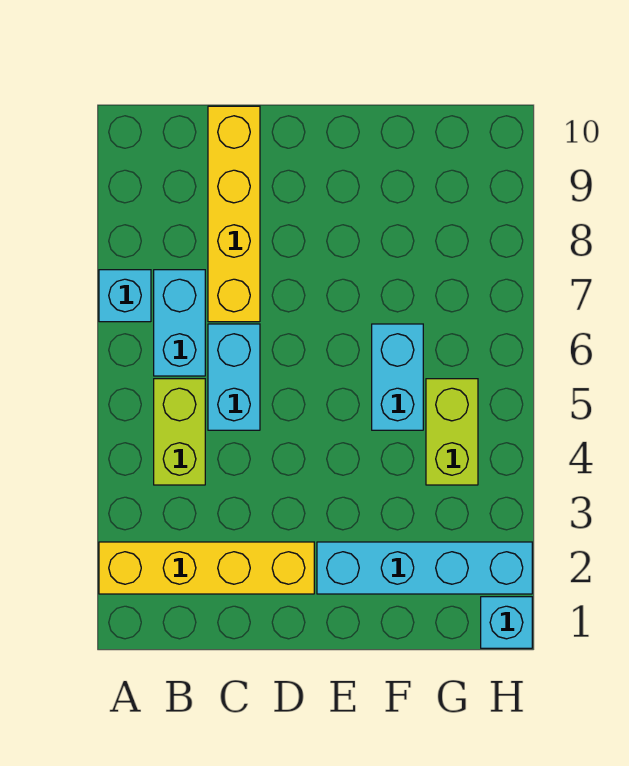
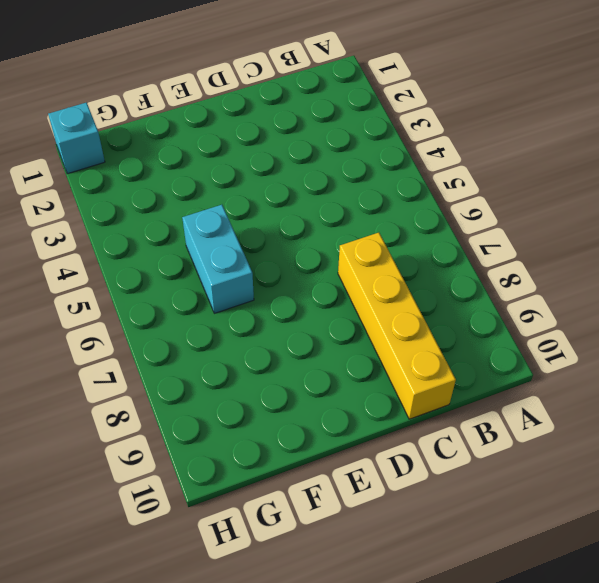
none -> yellow 1x4 brick [99,542,314,594]
none -> cyan 1x1 brick [99,270,151,322]

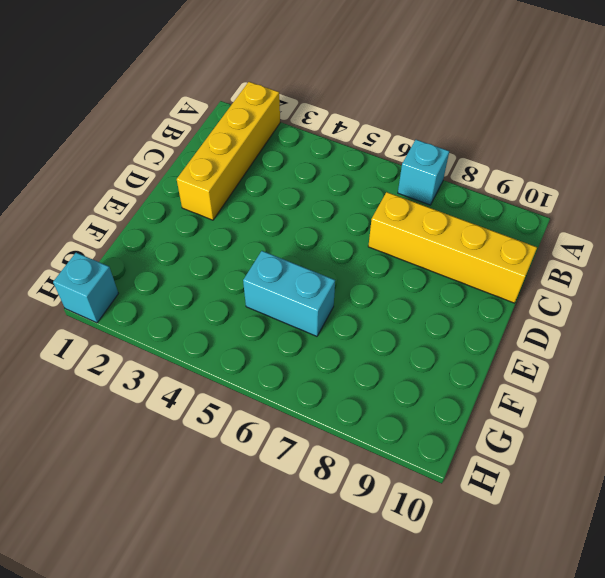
none -> lime 1x2 brick [154,379,205,485]
none -> cyan 1x2 brick [154,270,205,376]

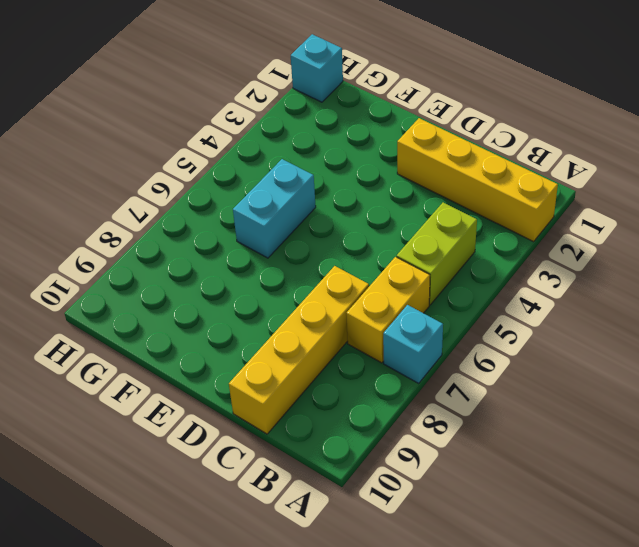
yellow 1x2 brick [346,257,430,363] -> cyan 1x2 brick [154,270,205,376]
none -> cyan 1x2 brick [208,324,260,430]
none -> cyan 1x4 brick [317,542,532,594]

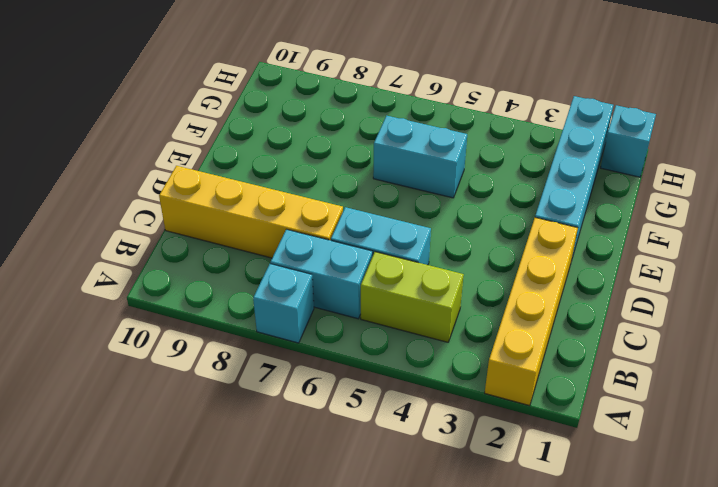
none -> lime 1x2 brick [426,379,478,485]

